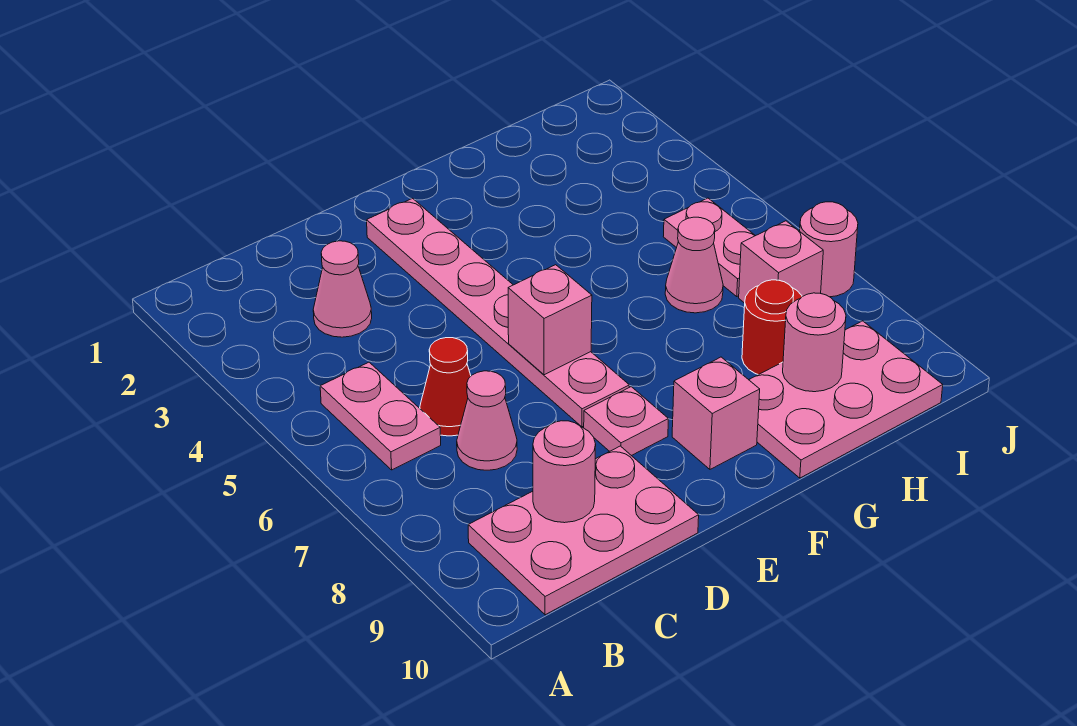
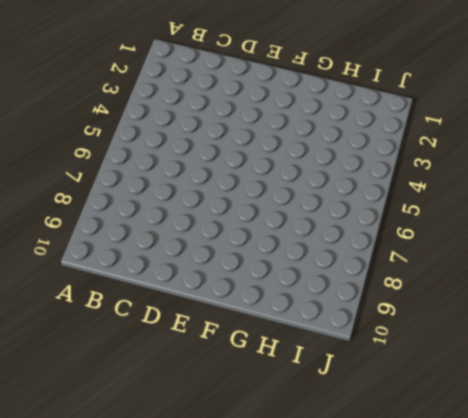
none -> pink 1x2 plate [320,362,441,470]
none -> pink 2x3 plate [468,446,699,615]
none -> pink 1x1 cone [313,241,372,337]

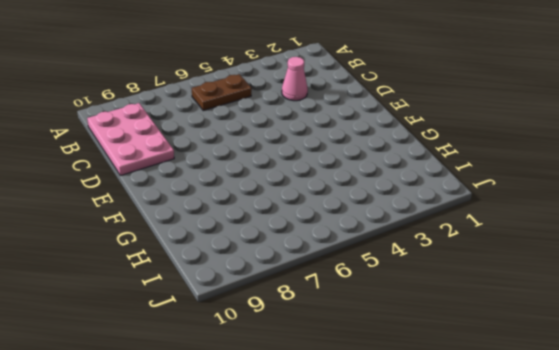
brown 1x2 plate [192,74,252,110] -> pink 1x2 plate [320,362,441,470]
none -> red 1x1 cone [420,338,471,436]
none -> pink 1x1 cone [457,371,517,470]
none -> pink 1x6 plate [367,198,629,427]

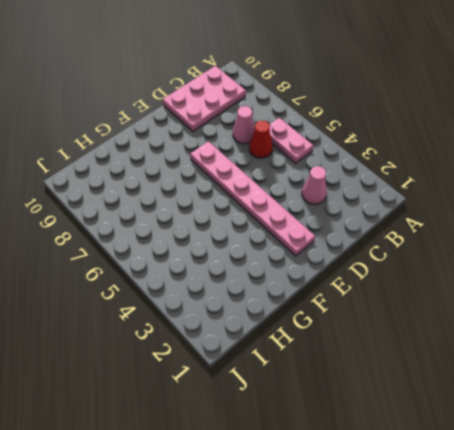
none -> pink 1x1 plate [584,387,668,456]
none -> pink 1x1 brick [672,357,760,469]
none -> pink 2x3 plate [749,321,943,478]

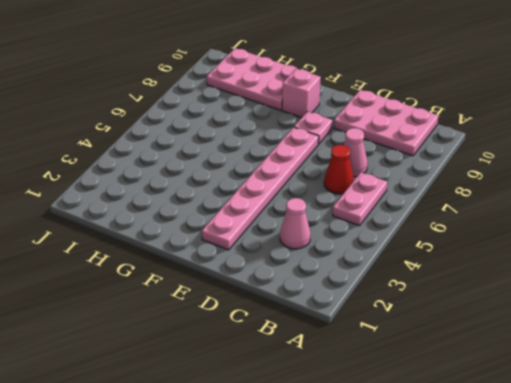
none -> pink 1x1 cone [665,217,723,313]
none -> red 1x1 round brick [742,280,802,375]
none -> pink 1x2 plate [663,198,755,296]

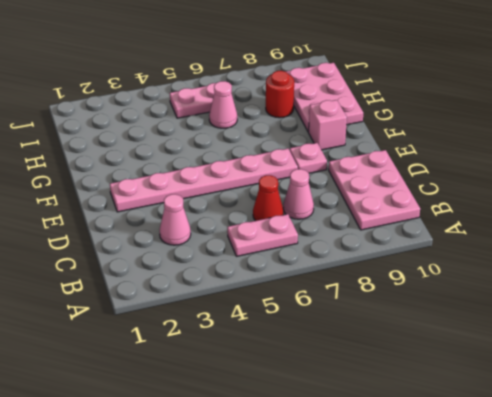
none -> pink 1x1 brick [739,221,823,303]
none -> pink 1x1 round brick [800,202,858,297]
none -> pink 1x1 round brick [533,421,596,523]

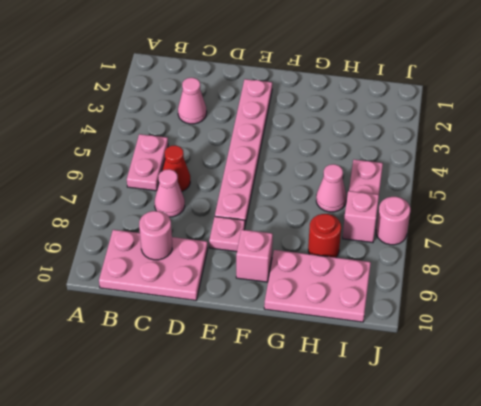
none -> pink 1x1 brick [508,265,592,375]
none -> pink 1x1 round brick [783,293,846,392]

